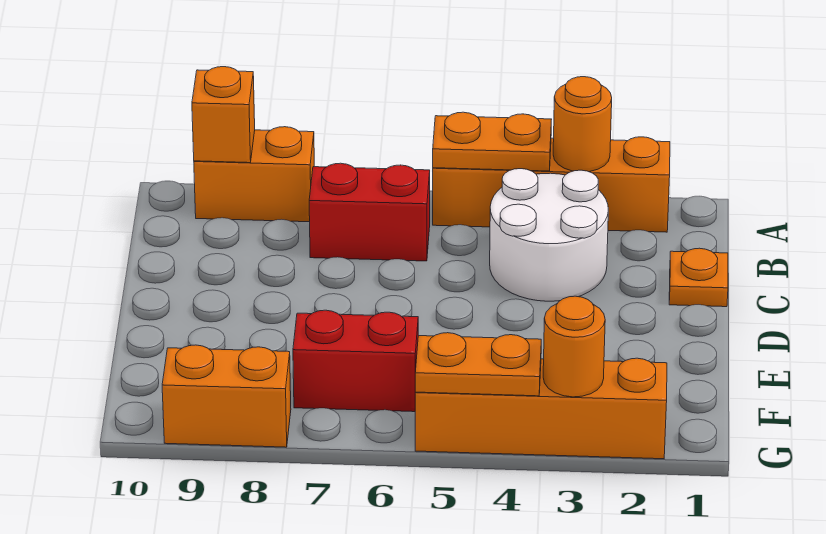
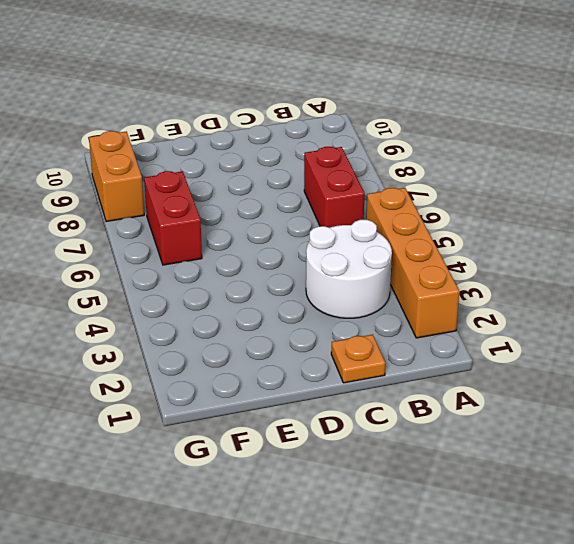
none -> orange 1x2 brick [194,127,314,222]
none -> orange 1x4 brick [415,358,667,459]
none -> orange 1x1 round brick [553,77,612,172]

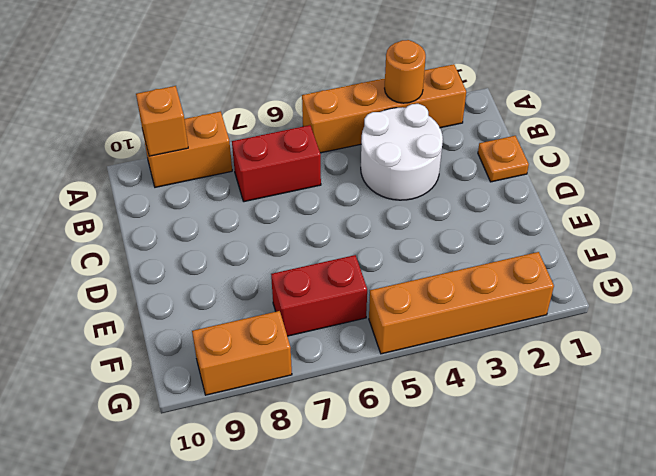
none -> orange 1x2 plate [433,112,551,171]
none -> orange 1x1 round brick [543,296,605,397]
none -> orange 1x2 plate [415,333,541,396]

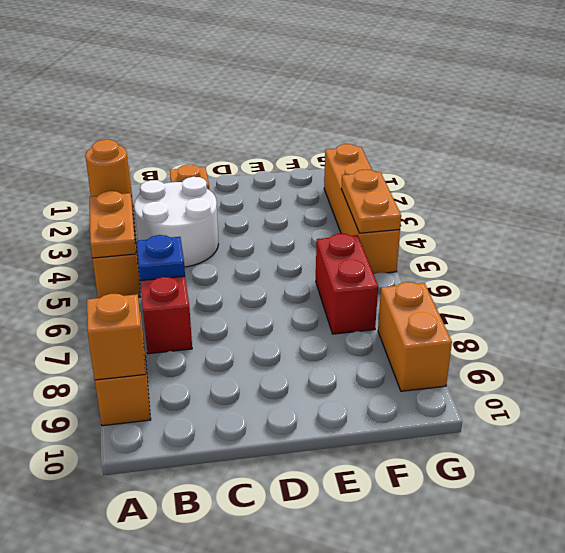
blue 1x1 plate [137,235,185,281] -> none
none -> orange 1x1 round brick [543,296,605,397]

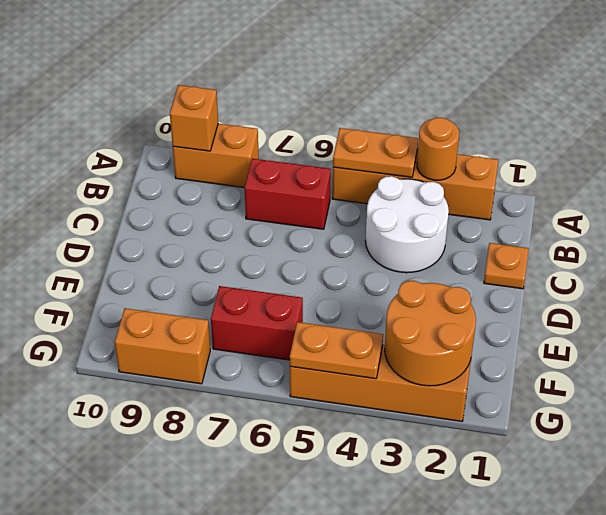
orange 2x2 round brick [385,281,476,386] -> orange 1x1 round brick [543,296,605,397]

